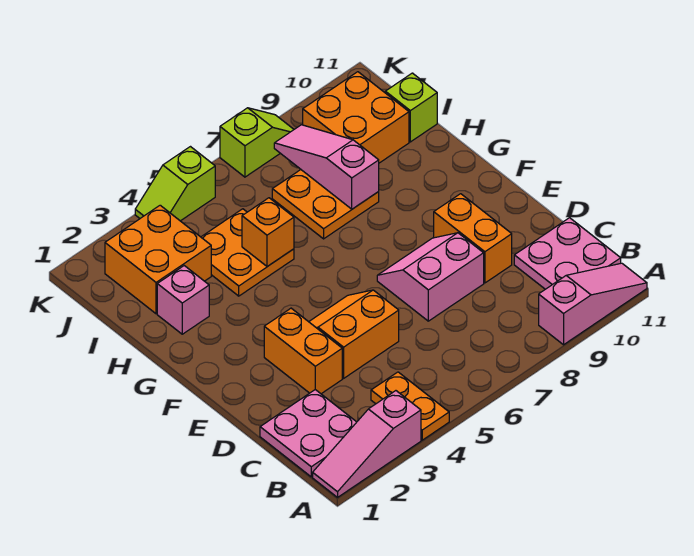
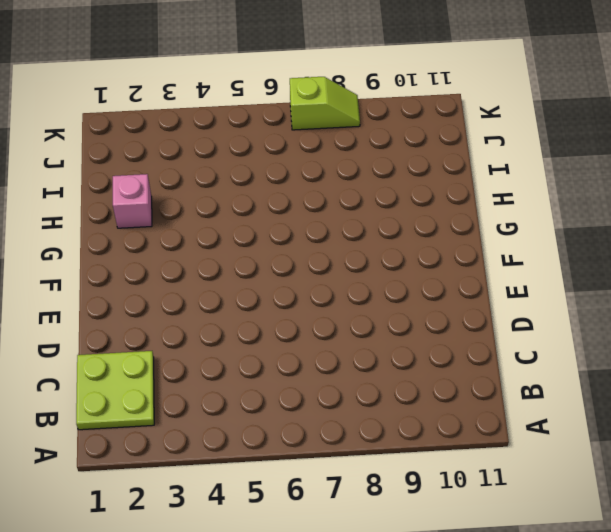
lime 2x2 plate [76,351,154,430] -> pink 2x2 plate [260,390,356,477]
none -> pink 1x3 slope [313,391,421,497]
none -> orange 1x2 plate [371,372,449,440]
none -> pink 1x3 slope [539,263,647,345]

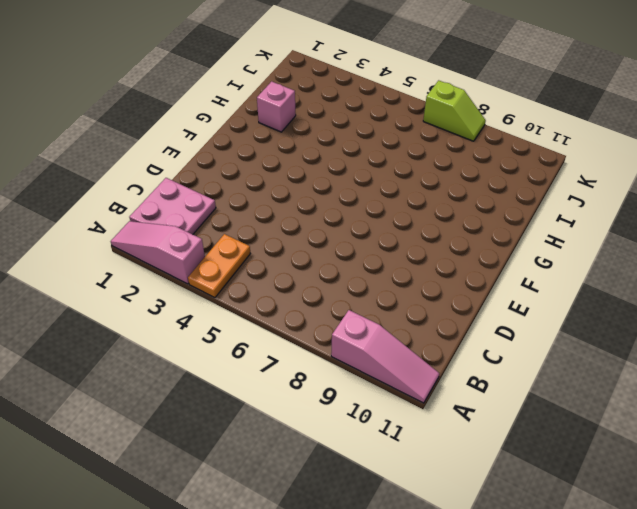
none -> pink 2x2 plate [514,218,621,289]
none -> orange 1x2 brick [264,308,342,394]
none -> orange 2x2 slope [309,290,399,378]

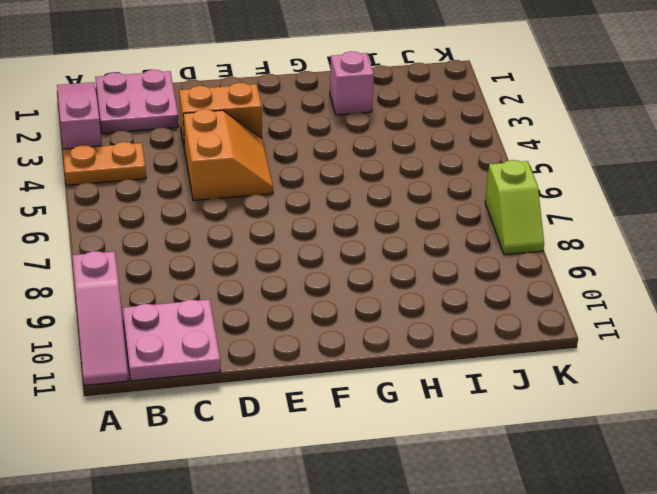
none -> pink 2x2 slope [377,233,484,321]
none -> orange 1x2 brick [434,194,512,283]
none -> orange 2x2 plate [201,209,294,296]

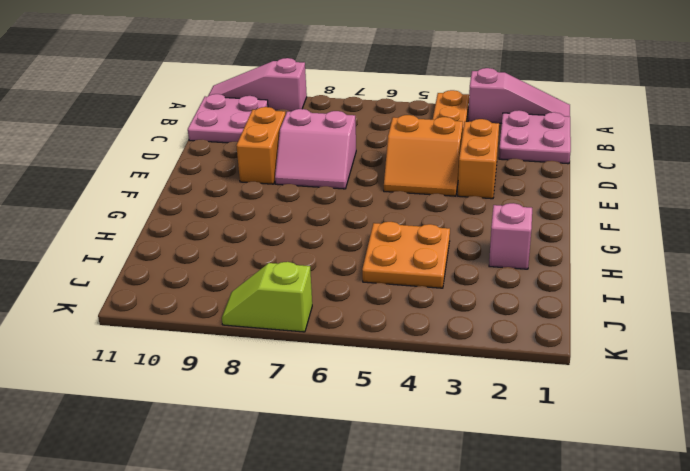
none -> orange 2x2 plate [272,170,379,239]
none -> orange 2x2 brick [105,205,211,314]
none -> orange 2x2 brick [303,72,409,163]

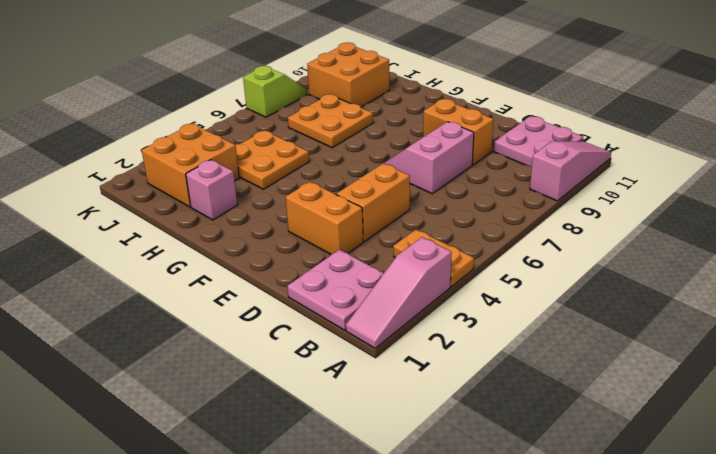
none -> lime 1x1 brick [385,73,437,142]
none -> lime 1x2 slope [135,147,215,221]
none -> orange 1x1 brick [242,198,294,267]

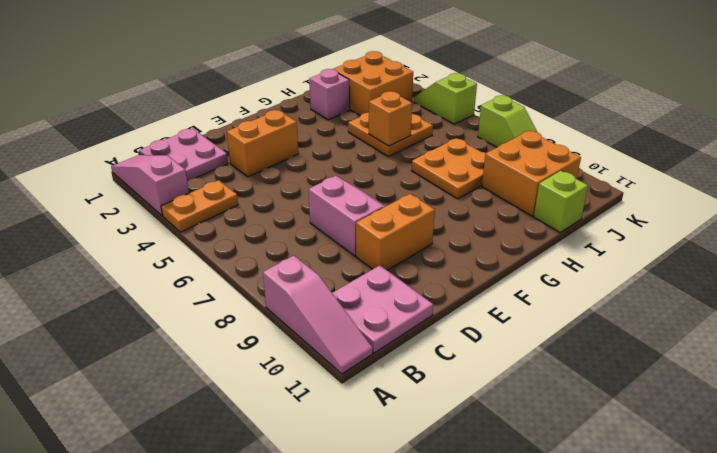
none -> orange 2x2 slope [309,290,399,378]
none -> pink 1x3 slope [274,125,379,209]

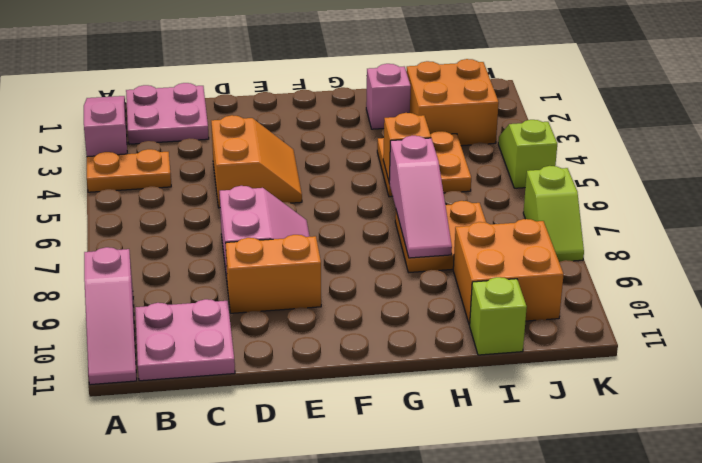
pink 1x3 slope [389,136,452,258] -> pink 1x3 slope turned to [274,125,379,209]
none -> orange 1x2 brick [264,308,342,394]

